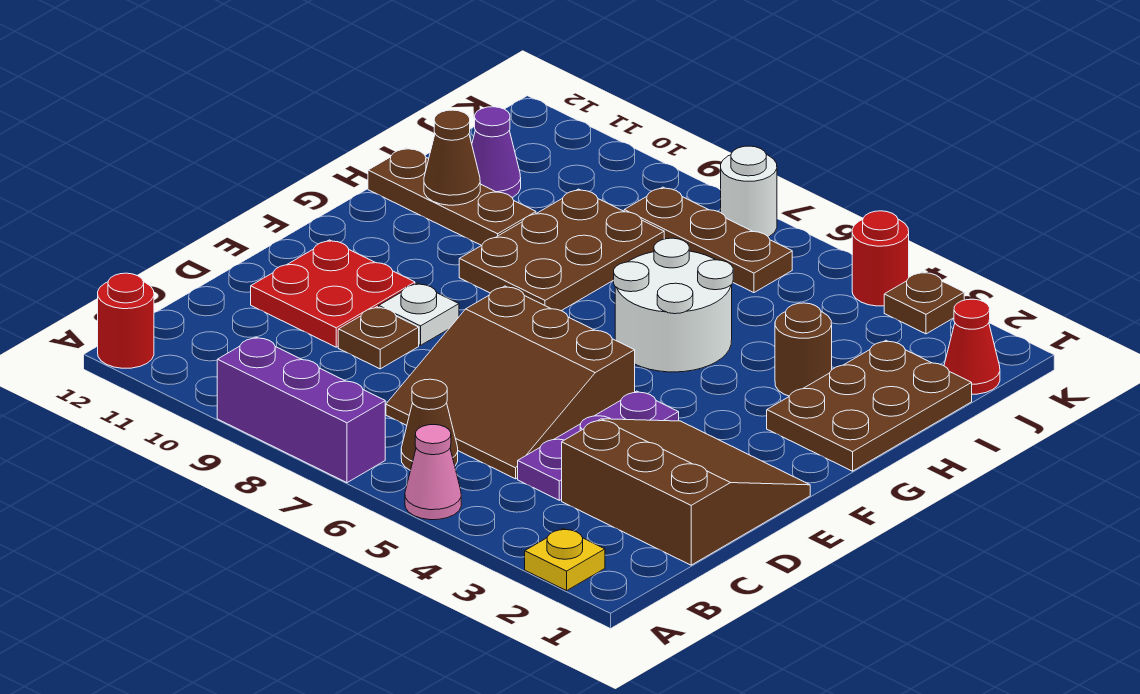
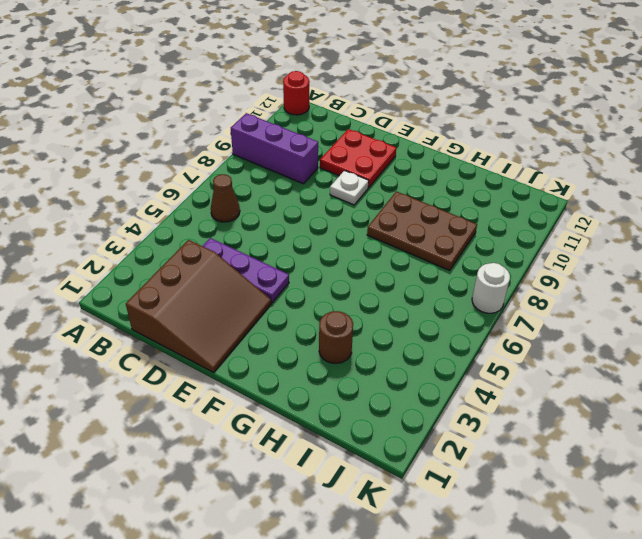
purple 1x3 brick [231,113,318,184] -> purple 1x3 brick turned to [217,337,385,483]
none -> yellow 1x1 plate [525,528,605,591]
none -> pink 1x1 cone [405,425,461,520]
none -> brown 3x3 slope [386,286,635,479]

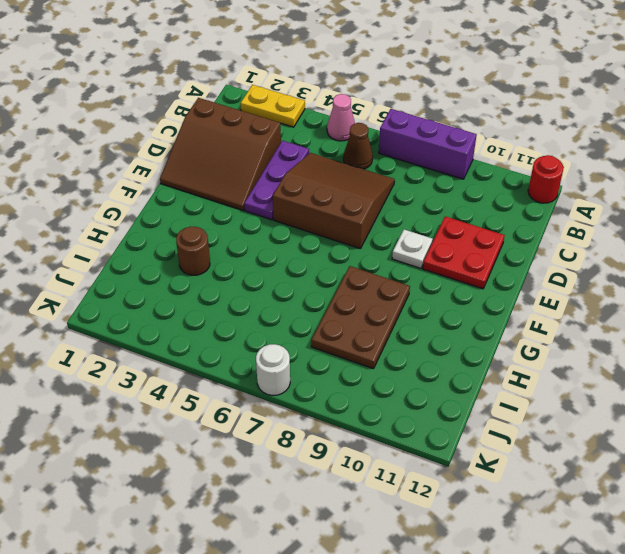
yellow 1x2 plate [240,85,305,127] -> yellow 1x1 plate [525,528,605,591]
none -> brown 1x1 plate [338,307,419,369]
none -> brown 2x3 plate [767,340,972,471]
none -> white 2x2 round brick [614,238,733,372]

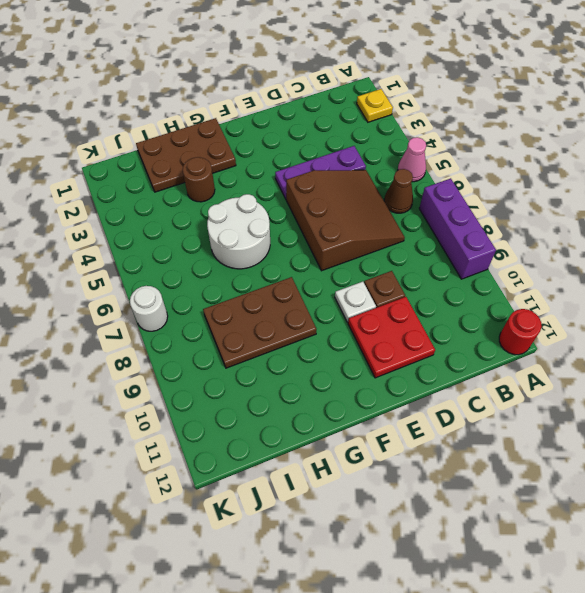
none -> brown 3x3 slope [562,419,810,565]
none -> brown 1x3 plate [368,148,536,245]
none -> purple 1x1 cone [472,107,521,197]

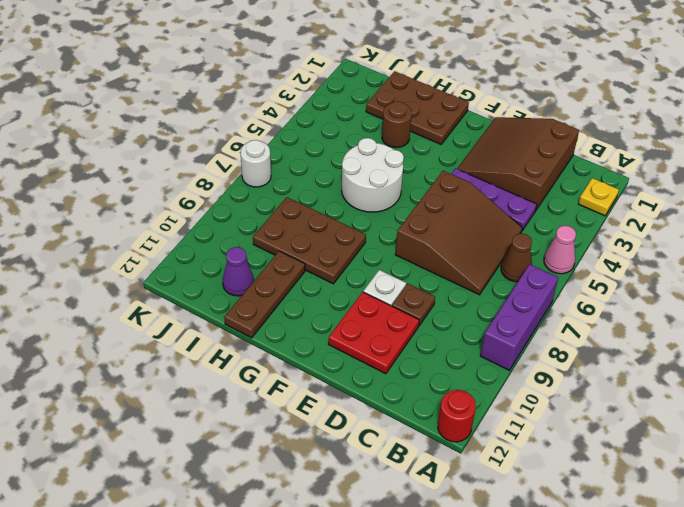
none -> red 1x1 cone [944,299,1000,394]
none -> brown 1x3 plate [624,187,792,293]
none -> brown 1x1 plate [884,272,964,334]

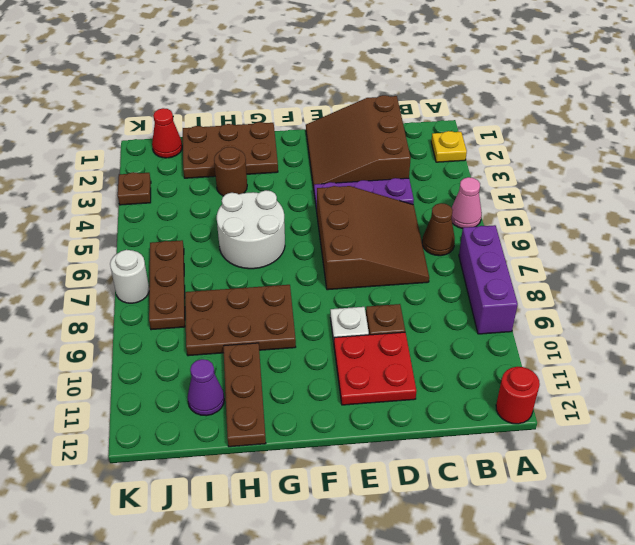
none -> red 1x1 round brick [852,211,909,306]
none -> brown 1x1 cone [424,110,480,205]

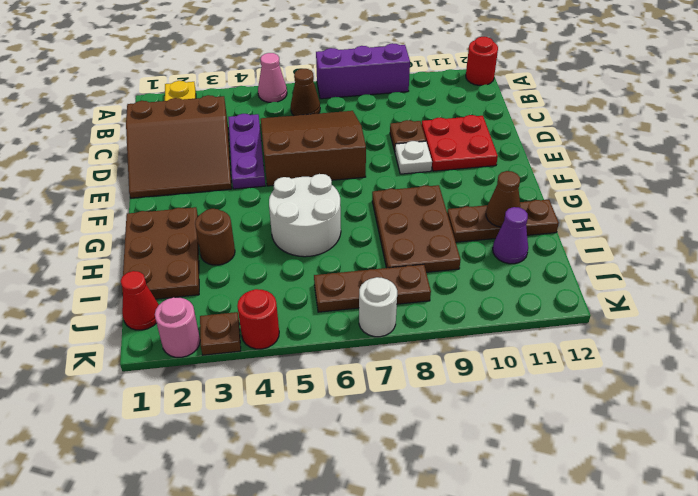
pink 1x1 round brick [155,297,200,357] -> none

